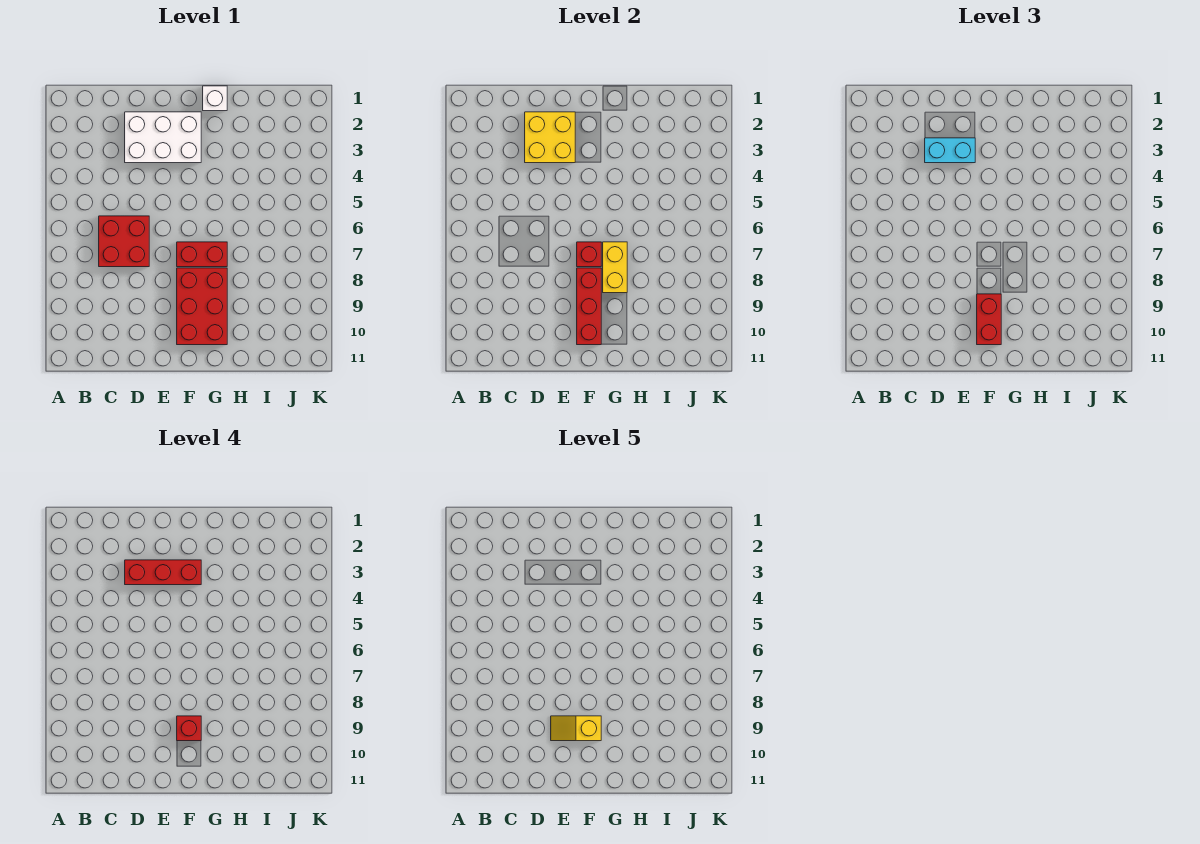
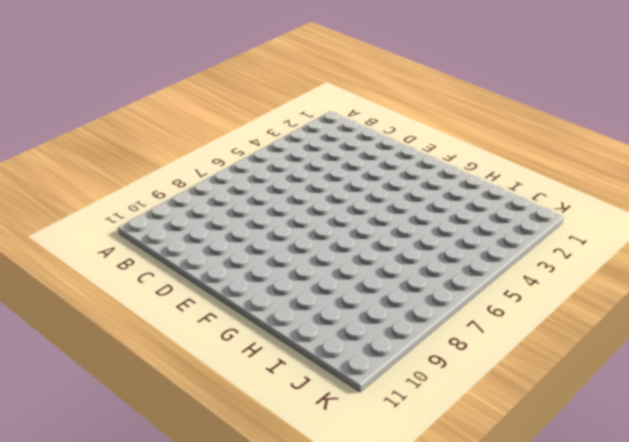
none -> red 2x2 brick [99,216,149,267]
none -> white 2x3 brick [125,112,201,163]
none -> red 1x2 brick [177,242,227,267]

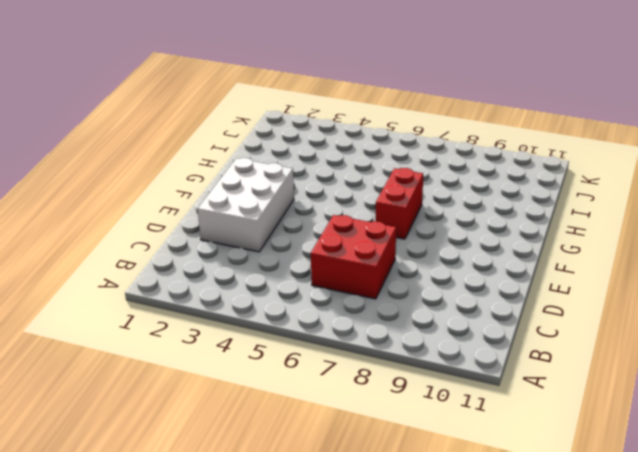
none -> red 2x3 brick [177,268,227,345]
none -> white 1x1 brick [203,86,227,111]
none -> yellow 2x2 brick [525,112,575,163]

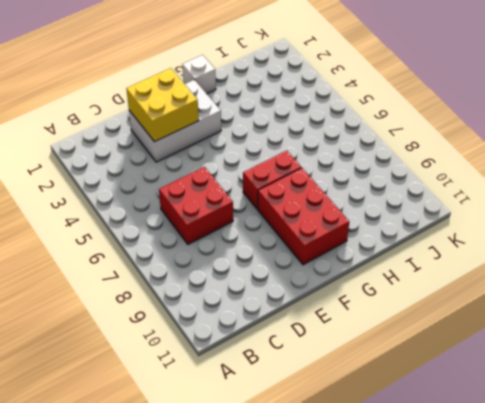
none -> red 1x1 brick [577,242,601,267]
none -> red 1x3 brick [577,268,601,345]
none -> yellow 1x2 brick [603,242,627,293]

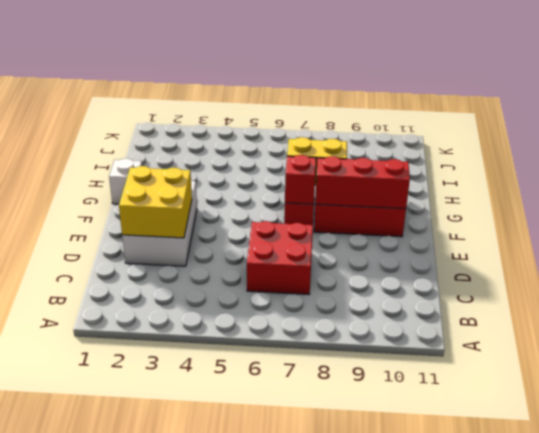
none -> cyan 1x2 brick [925,138,975,163]
none -> red 1x2 brick [977,294,1001,345]
none -> red 1x3 brick [125,560,201,585]

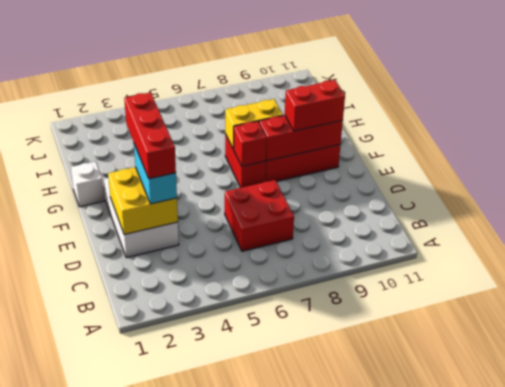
none -> red 1x1 brick [177,716,201,741]
none -> yellow 1x2 slope [551,716,601,741]

